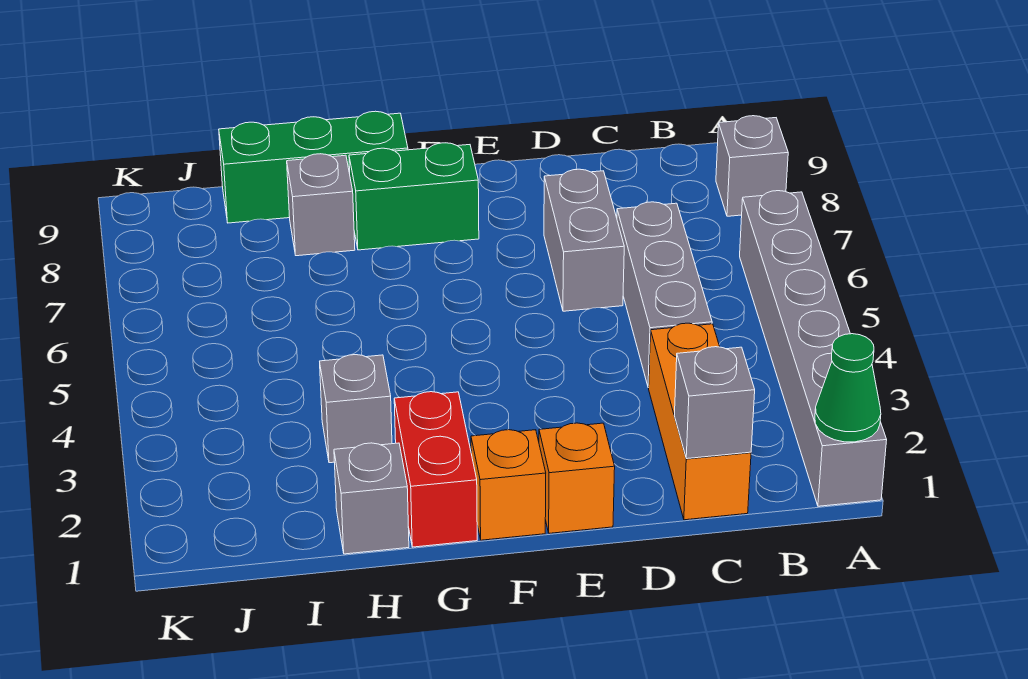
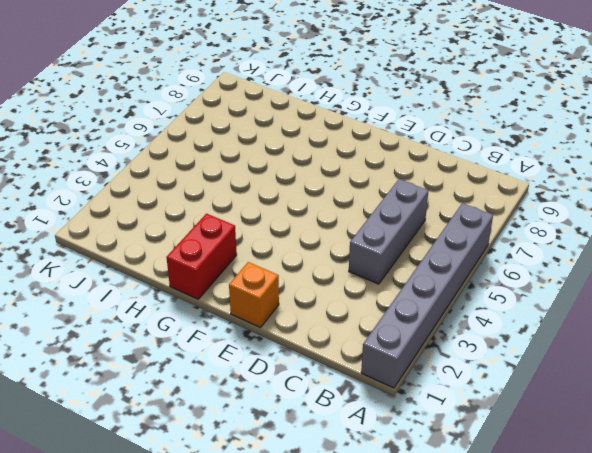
none -> grey 1x1 brick [716,116,788,216]
none -> orange 1x3 brick [649,323,751,520]
none -> grey 1x2 brick [544,169,624,311]

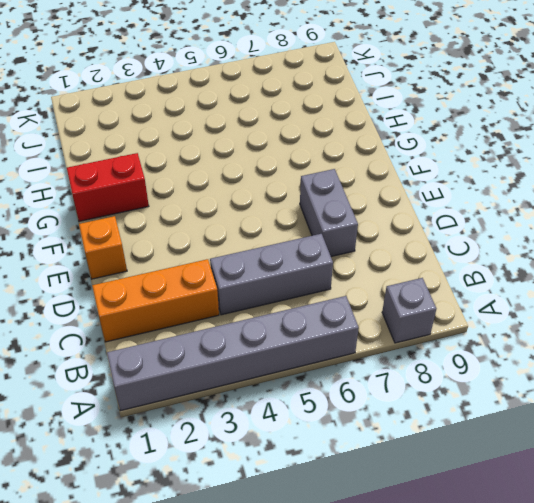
grey 1x2 brick [300,169,358,256] -> grey 1x2 brick turned to [544,169,624,311]
none -> orange 1x1 brick [471,430,546,540]
none -> green 1x2 brick [349,143,479,250]
none -> green 1x3 brick [219,111,408,223]

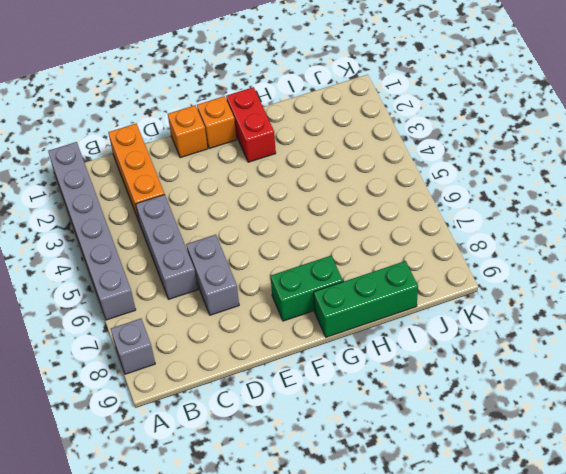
none -> grey 1x1 brick [334,443,409,554]
none -> grey 1x1 brick [320,355,392,463]
none -> grey 1x1 brick [287,154,355,256]

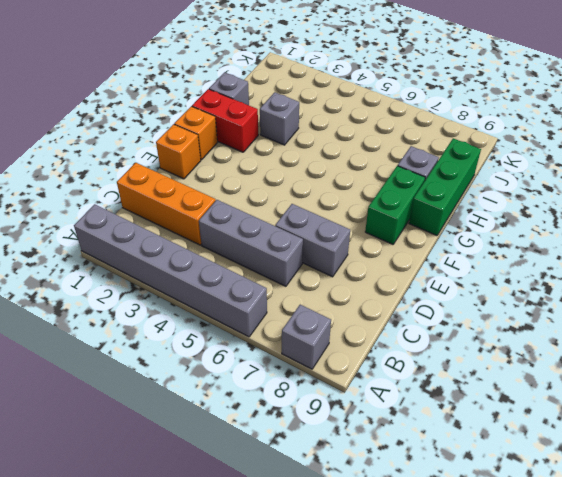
none -> green 1x1 cone [815,334,881,442]
none -> grey 1x1 brick [674,347,755,459]

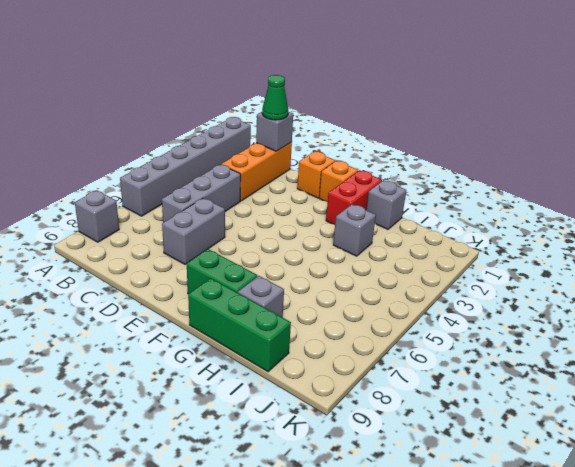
green 1x1 cone [262,75,288,120] -> green 1x1 cone moved to [815,334,881,442]

